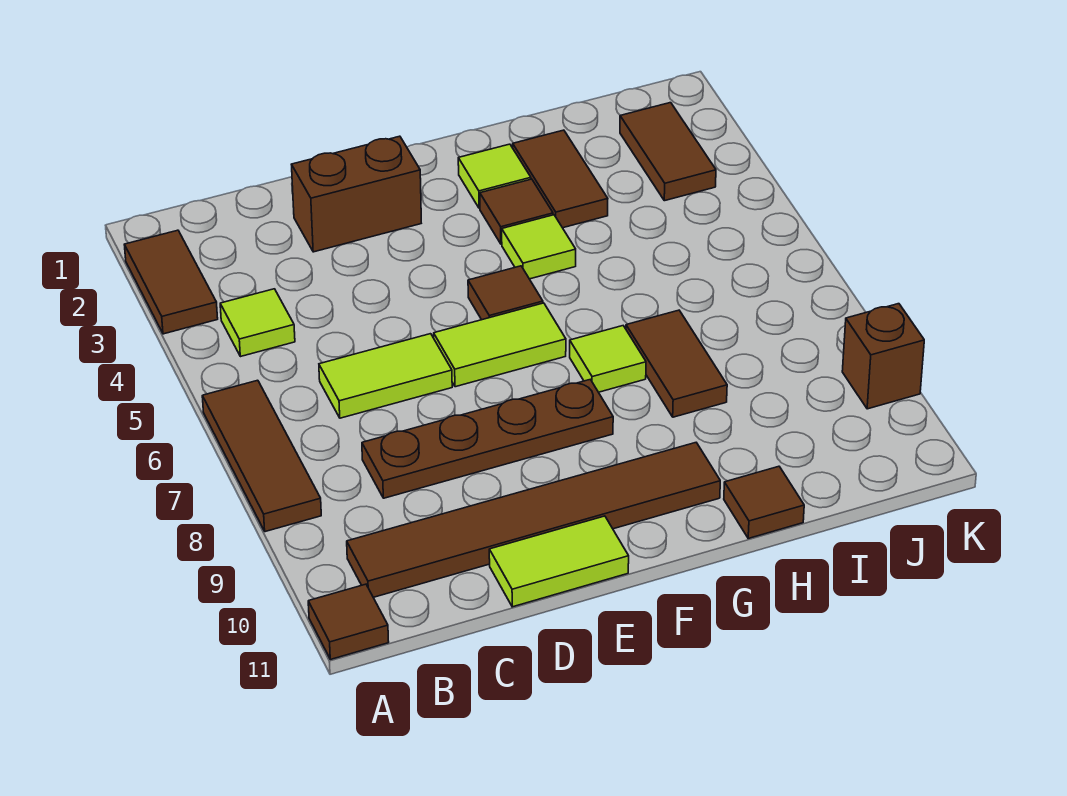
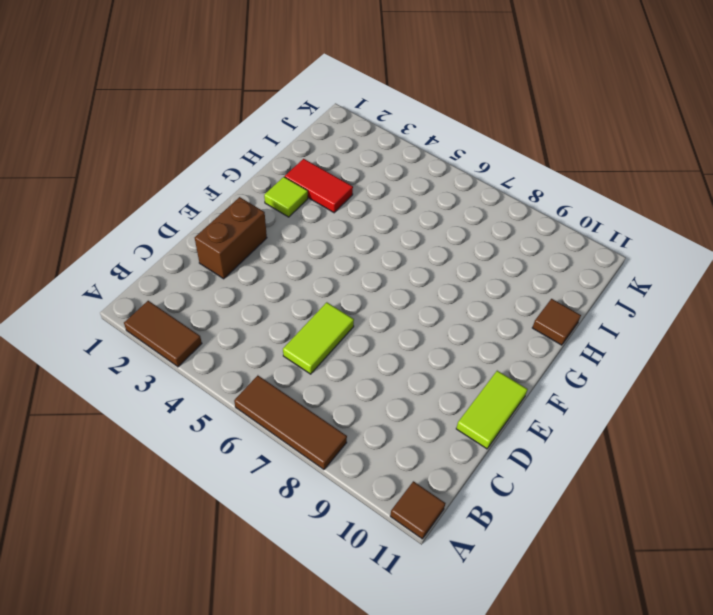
red 1x2 tile [285,159,353,213] -> brown 1x2 tile [513,130,608,228]
none -> lime 1x1 tile [220,289,295,357]
none -> brown 1x6 tile [347,443,720,597]
none -> brown 1x4 plate [362,380,613,498]

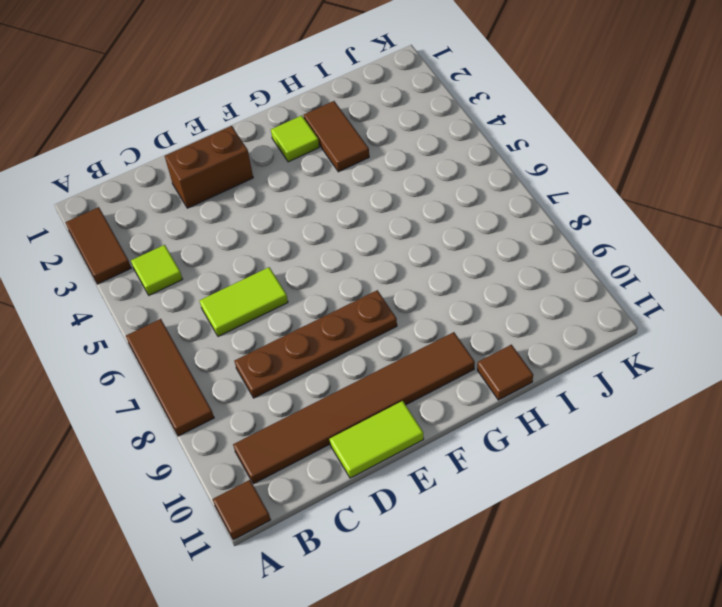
none -> lime 1x2 tile [434,303,566,387]
none -> brown 1x1 tile [468,266,543,320]
none -> brown 1x1 tile [480,179,553,244]

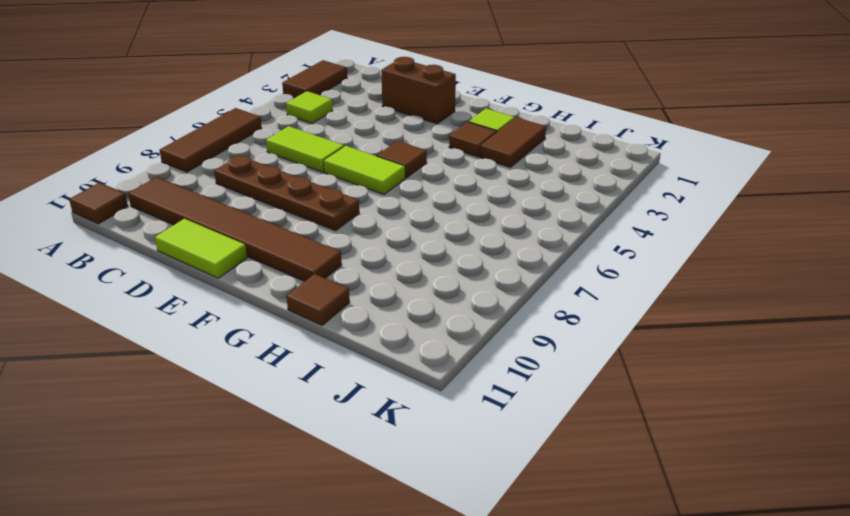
none -> lime 1x1 tile [502,215,576,279]
none -> lime 1x1 tile [570,326,646,392]
none -> brown 1x2 tile [626,310,727,417]

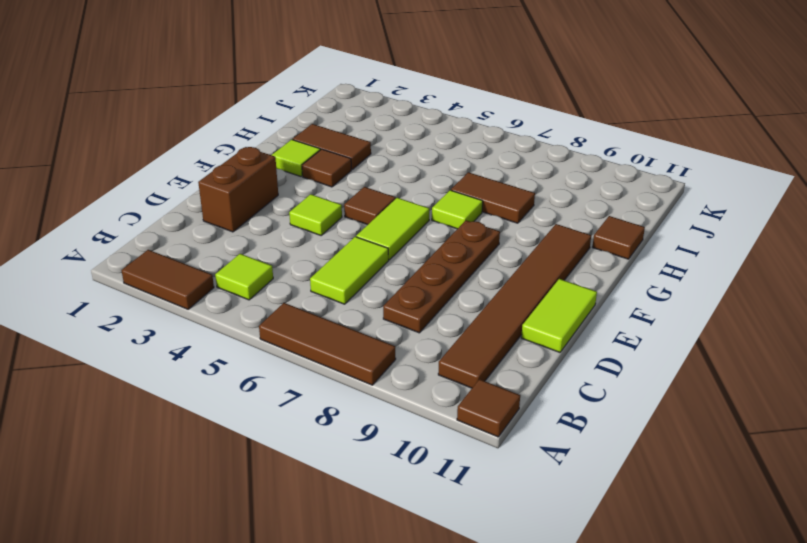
lime 1x1 tile [289,194,342,235] -> lime 1x1 tile moved to [502,215,576,279]
none -> brown 1x2 tile [620,103,716,201]
none -> brown 1x1 brick [842,304,924,409]

